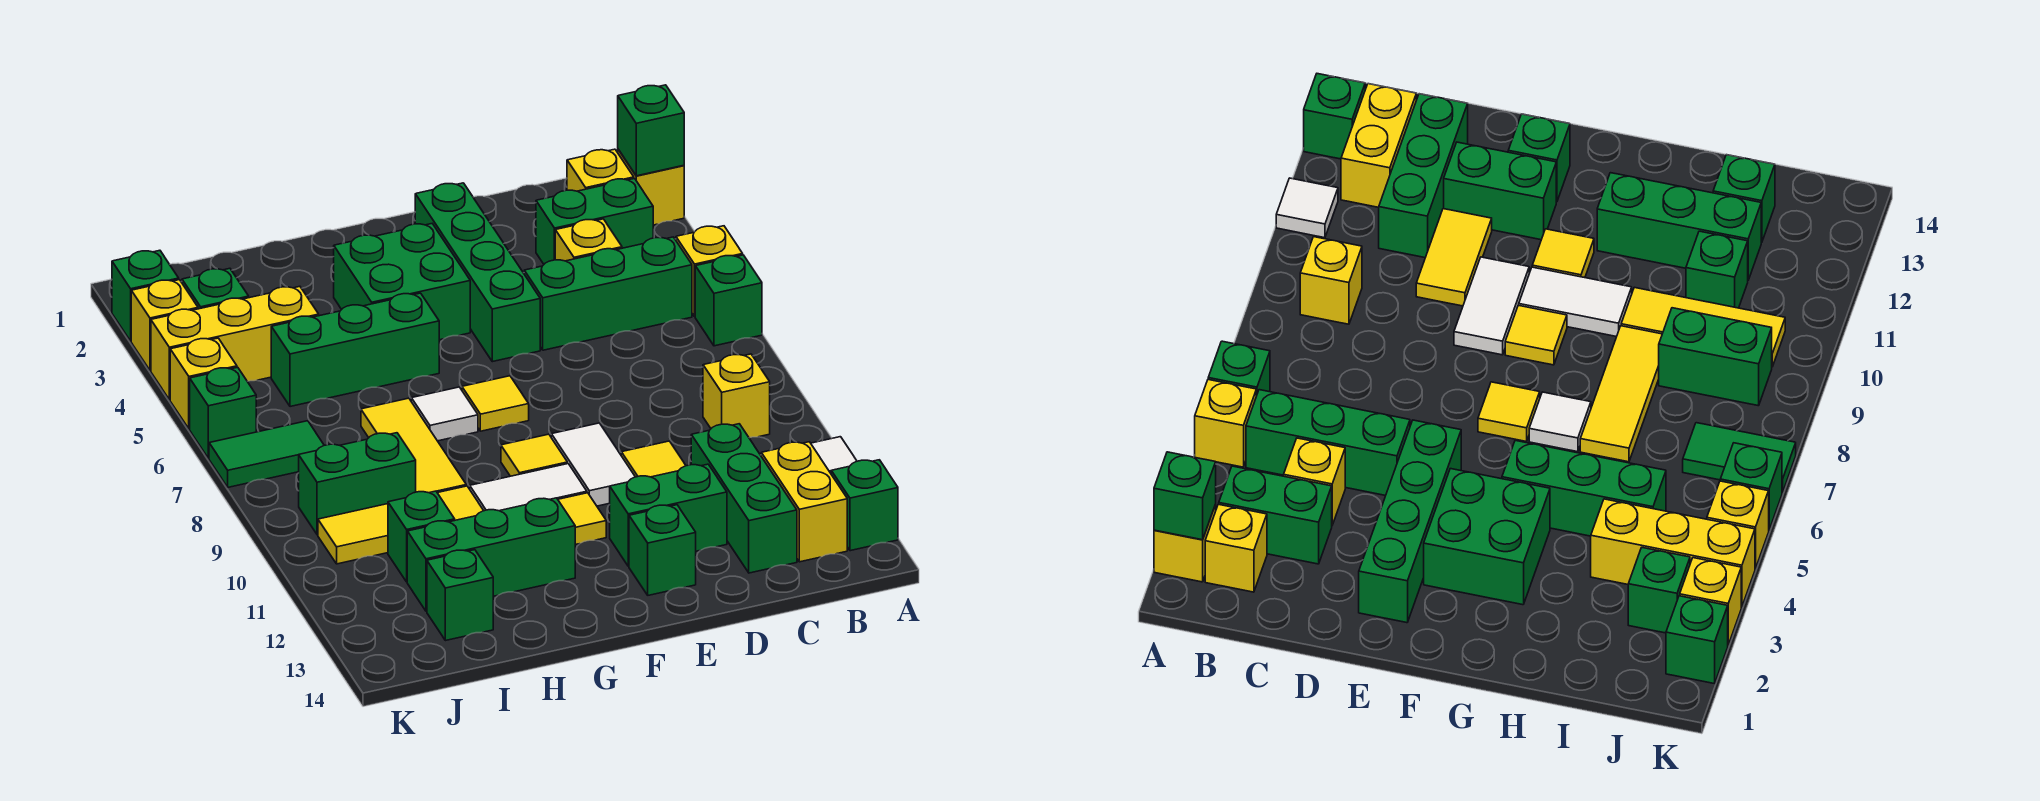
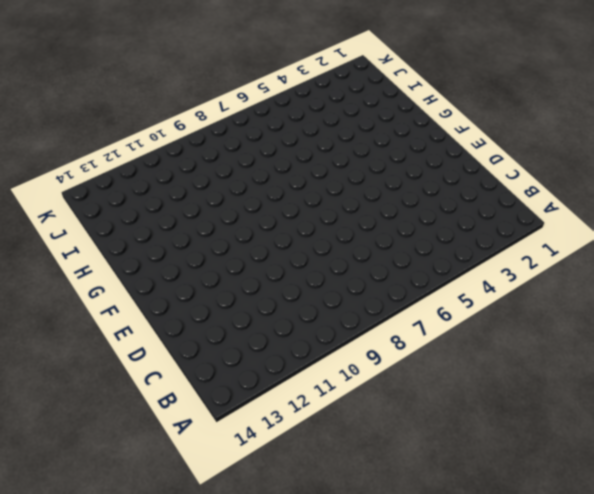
none -> yellow 1x1 brick [618,149,684,225]
none -> yellow 1x1 brick [676,226,743,317]
none -> green 1x1 brick [695,255,762,346]
none -> white 1x1 tile [811,437,857,473]

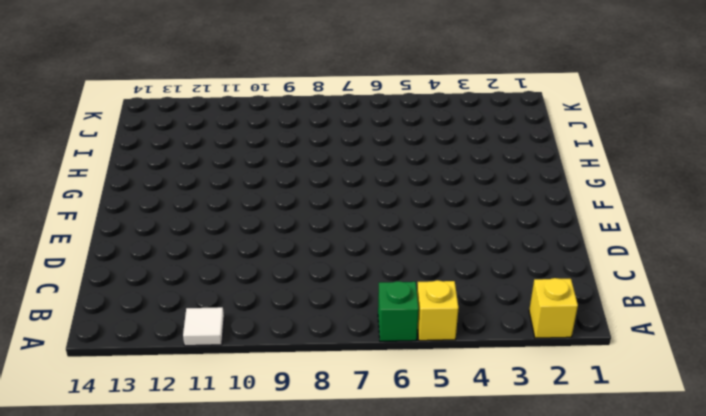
none -> green 1x1 brick [831,460,898,551]
none -> yellow 1x1 brick [567,149,634,191]
none -> green 1x2 brick [536,179,653,264]
none -> green 1x3 brick [524,237,692,350]

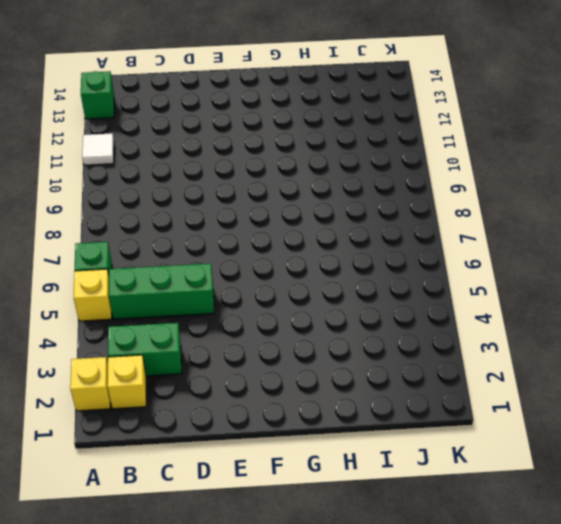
none -> yellow 1x1 brick [703,354,770,438]
none -> yellow 1x2 brick [761,442,847,562]
none -> yellow 1x1 brick [555,219,622,261]
none -> green 1x3 brick [691,424,797,573]

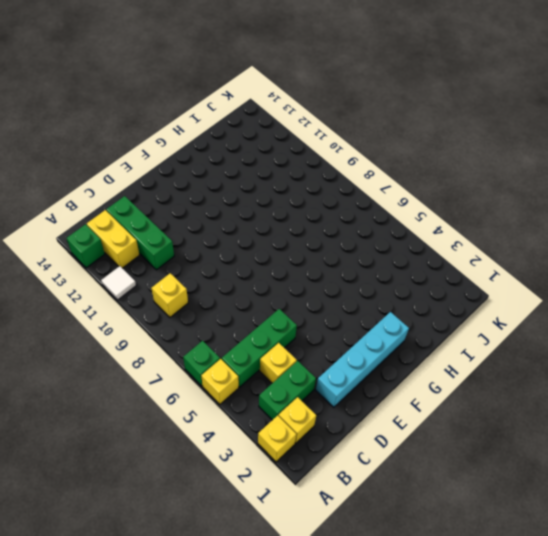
cyan 1x4 brick [316,312,409,407] -> green 1x4 brick [415,183,540,362]
none -> yellow 1x2 tile [621,441,686,477]
none -> green 1x2 brick [610,464,727,566]
none -> white 1x2 tile [551,423,635,506]
none -> green 1x1 brick [629,505,696,595]

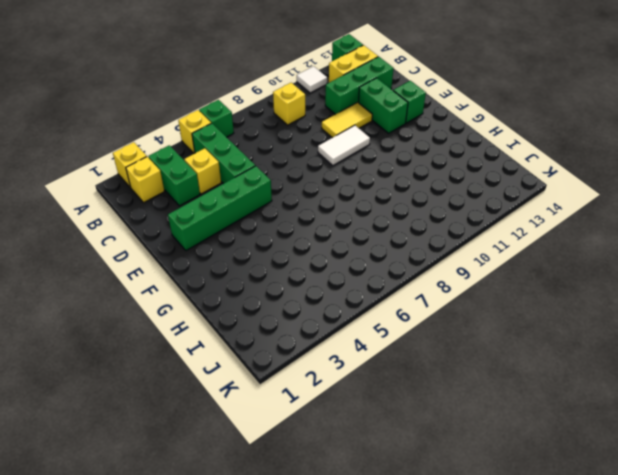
none -> green 2x2 brick [334,224,470,340]
none -> yellow 1x1 tile [462,376,529,431]
none -> yellow 1x1 tile [501,434,567,476]
none -> white 1x2 tile [470,464,587,511]

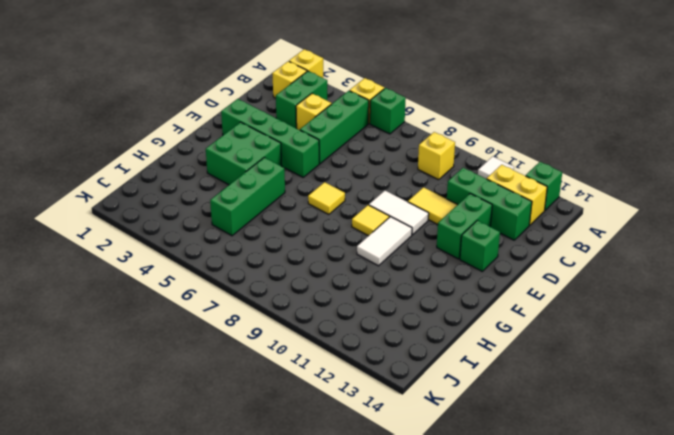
none -> yellow 1x1 tile [558,493,606,545]
none -> white 1x1 tile [411,387,478,441]
none -> green 1x3 brick [407,498,575,611]
none -> yellow 1x3 tile [361,398,466,493]

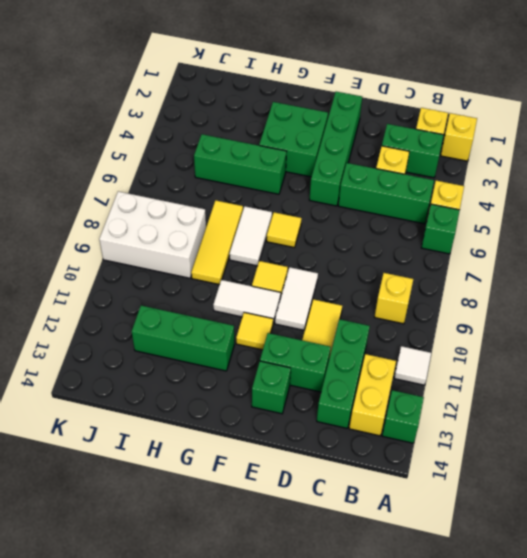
white 1x2 tile [229,206,272,266] -> white 1x1 tile [411,387,478,441]
white 2x3 brick [99,191,206,278] -> green 1x2 brick [299,433,416,535]
none -> yellow 1x3 tile [318,486,484,564]
none -> yellow 1x3 brick [151,286,319,400]
none -> green 1x1 brick [388,491,455,582]
none -> green 1x1 brick [427,550,493,641]

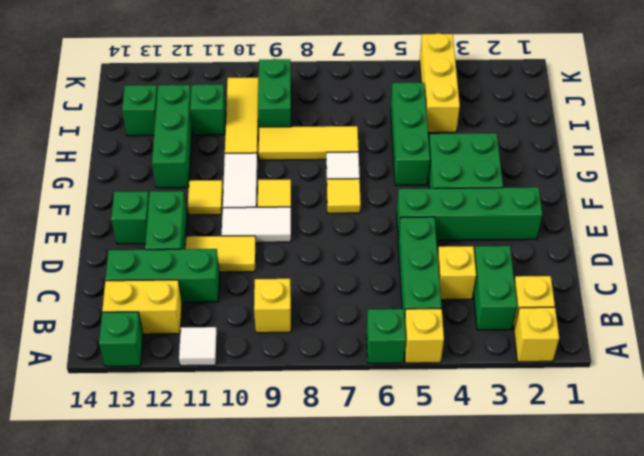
none -> green 1x1 brick [182,268,249,309]
none -> green 1x2 tile [209,421,324,487]
none -> green 1x1 brick [112,250,179,341]
none -> yellow 1x1 brick [131,280,198,370]

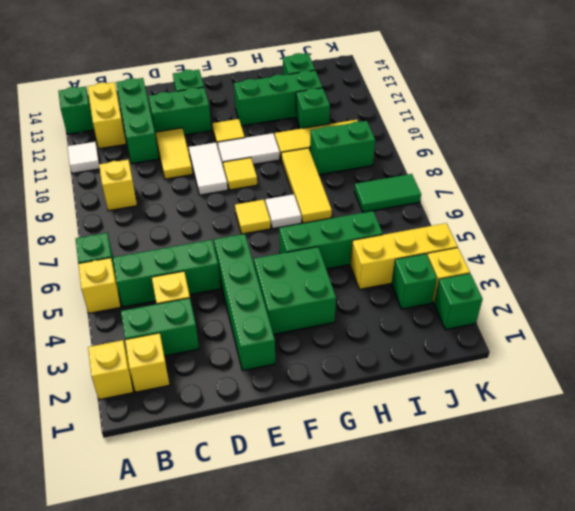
none -> yellow 1x1 brick [170,338,237,429]
none -> green 1x1 brick [190,367,256,458]
none -> green 1x1 brick [618,85,684,176]

